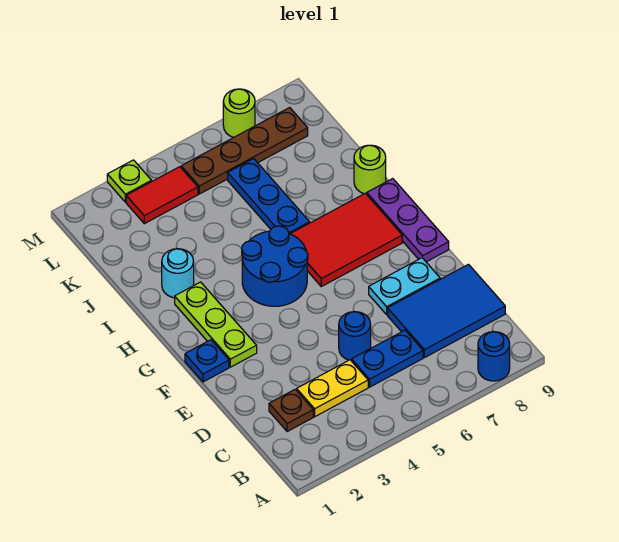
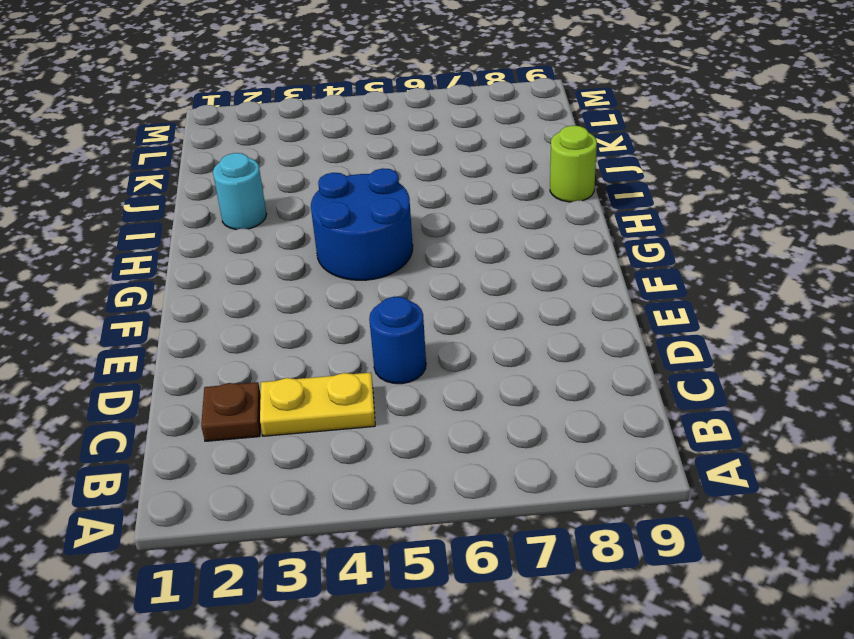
none -> blue 1x1 round brick [478,332,510,381]
none -> blue 1x2 plate [352,330,423,387]
none -> blue 2x3 tile [388,264,505,358]

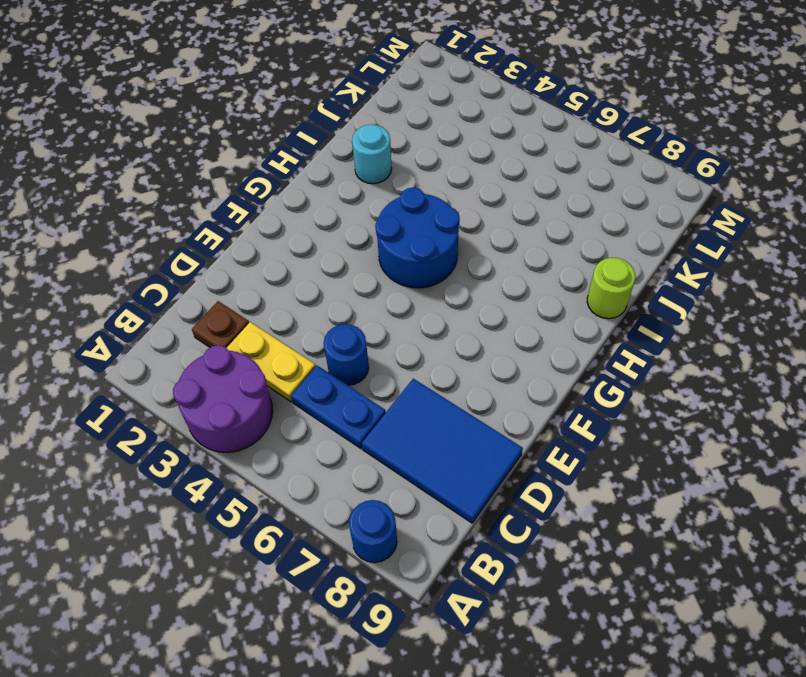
purple 2x2 round brick [173,345,273,452] -> none
none -> cyan 1x2 plate [369,258,440,314]
none -> blue 1x1 plate [185,340,229,382]
none -> lime 1x3 plate [175,282,257,367]

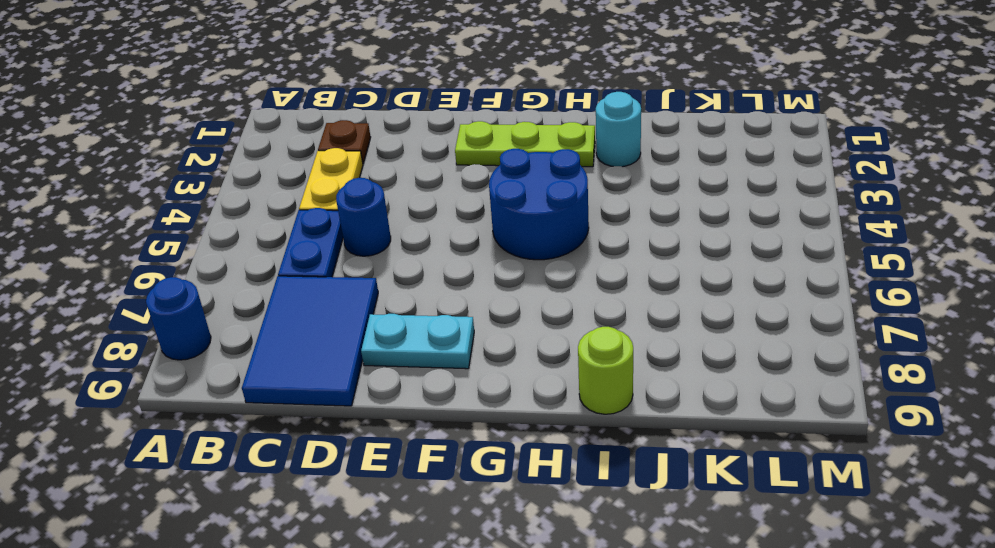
cyan 1x2 plate [361,314,474,369] -> cyan 1x2 plate turned to [369,258,440,314]
none -> blue 1x1 plate [185,340,229,382]
none -> purple 1x3 plate [367,179,449,262]
none -> red 2x3 tile [291,193,402,287]

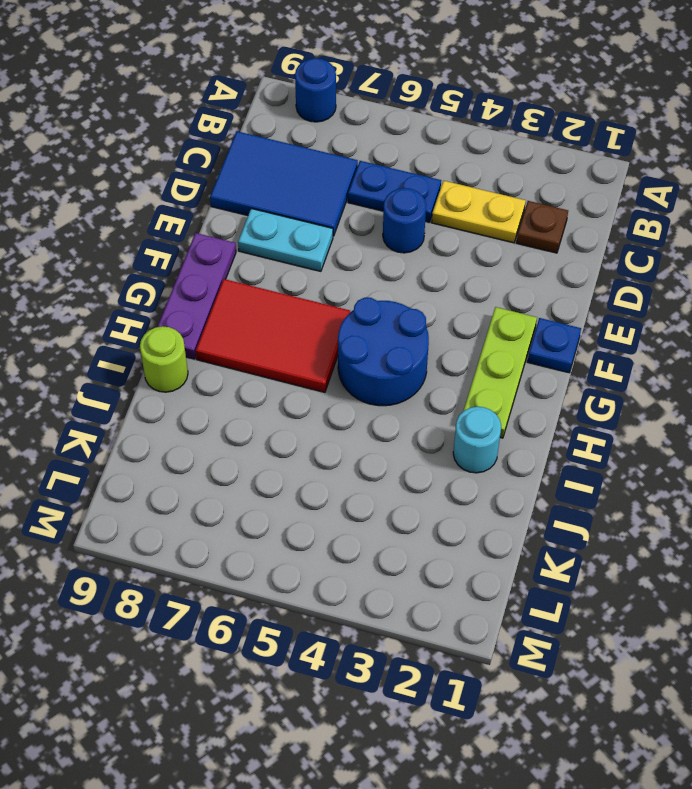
none -> blue 1x3 plate [228,159,310,234]
none -> red 1x2 tile [126,167,198,224]
none -> brown 1x4 plate [181,108,308,194]

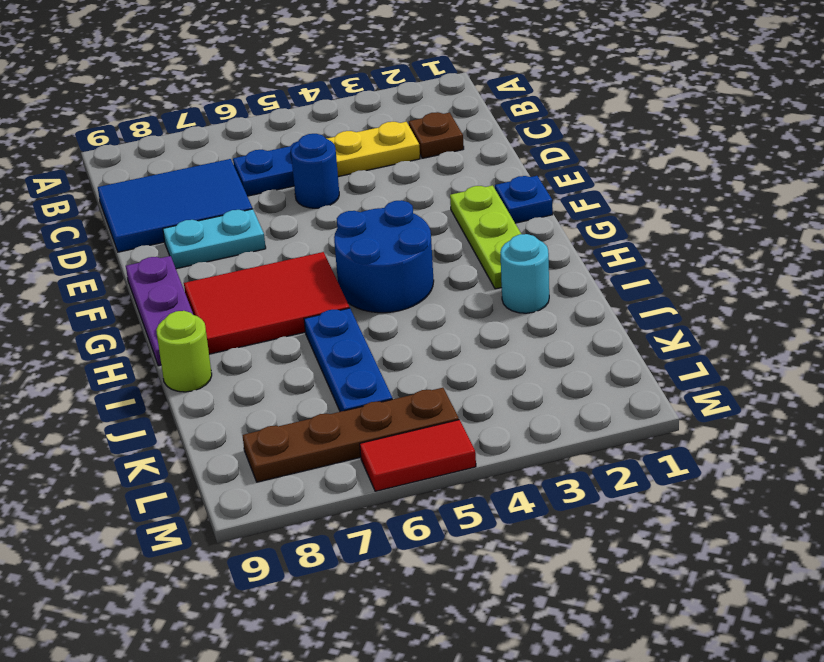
red 1x2 tile [360,420,476,491] -> red 1x2 tile moved to [126,167,198,224]
none -> blue 1x1 round brick [478,332,510,381]
none -> lime 1x1 plate [107,160,152,202]
none -> lime 1x1 round brick [223,89,255,138]

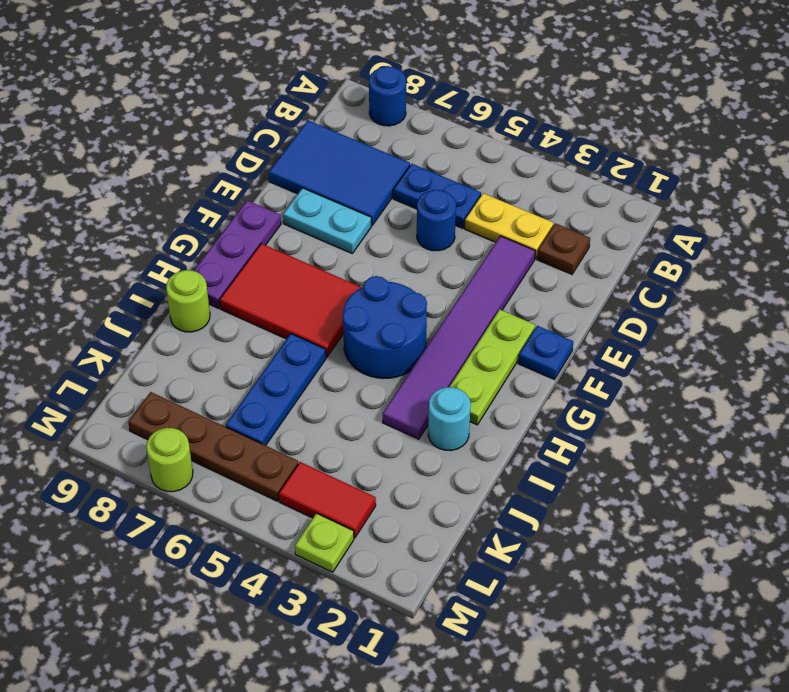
purple 1x6 tile [383,236,535,439] -> none

